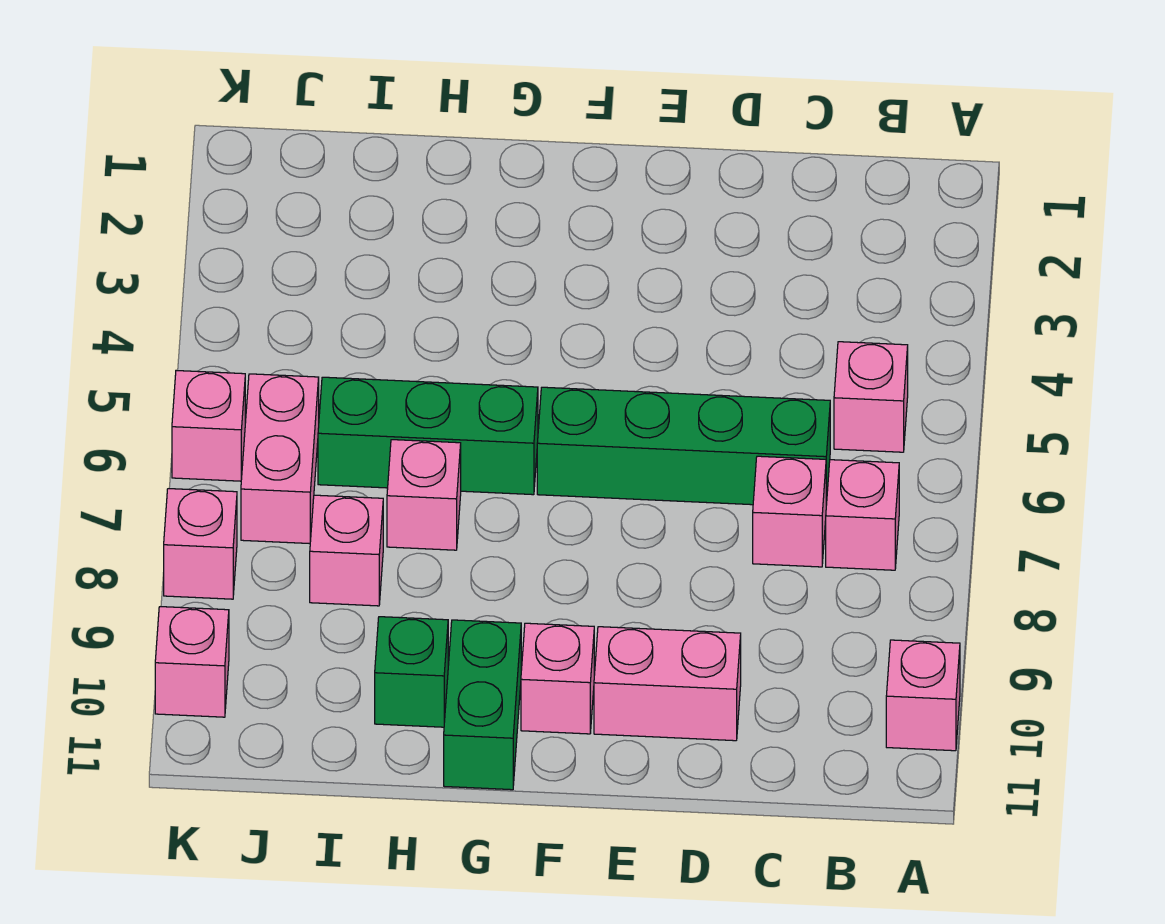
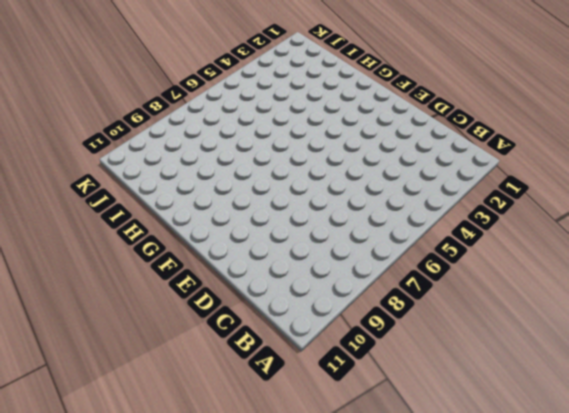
none -> pink 1x1 brick [886,640,960,751]
none -> pink 1x1 brick [834,342,908,452]
none -> pink 1x1 brick [826,460,899,570]

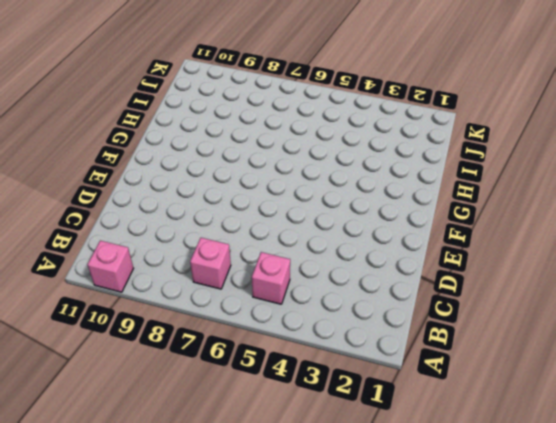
none -> green 1x4 brick [537,387,830,505]
none -> pink 1x1 brick [753,456,826,567]
none -> pink 1x2 brick [594,627,741,741]

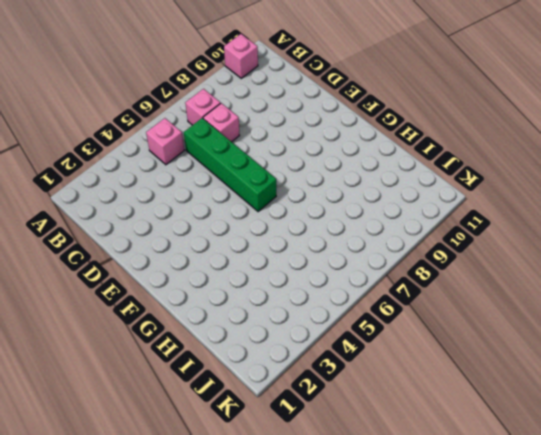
none -> pink 1x2 brick [594,627,741,741]
none -> pink 1x1 brick [521,623,594,734]
none -> green 1x3 brick [318,377,538,495]

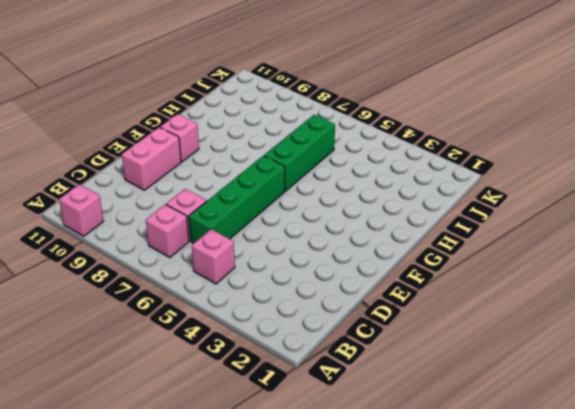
none -> green 1x2 brick [444,620,521,790]
none -> pink 1x1 brick [387,440,461,550]
none -> green 1x1 brick [375,617,448,727]

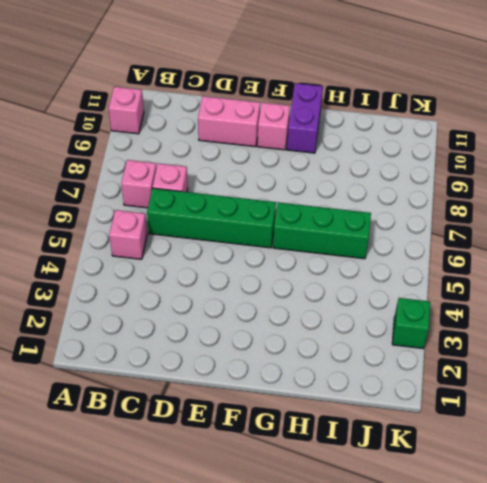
purple 1x2 brick [287,83,323,153] -> green 1x2 brick [444,620,521,790]
green 1x1 brick [392,298,430,348] -> green 1x1 brick moved to [375,617,448,727]
none -> pink 1x1 brick [387,440,461,550]
none -> pink 1x1 brick [310,495,383,606]
none -> pink 1x2 brick [241,374,319,544]

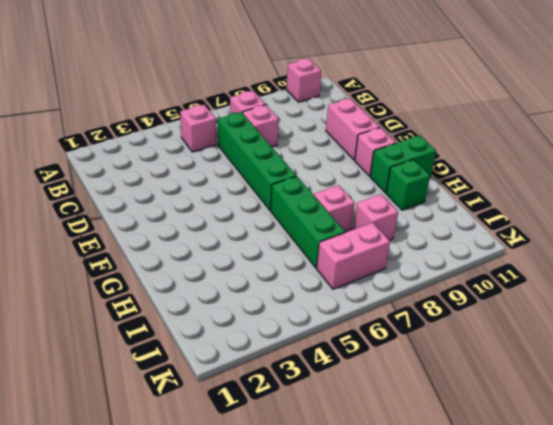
none -> pink 1x1 brick [172,371,245,481]
none -> pink 1x1 brick [164,489,237,599]
none -> pink 1x1 brick [155,607,229,717]

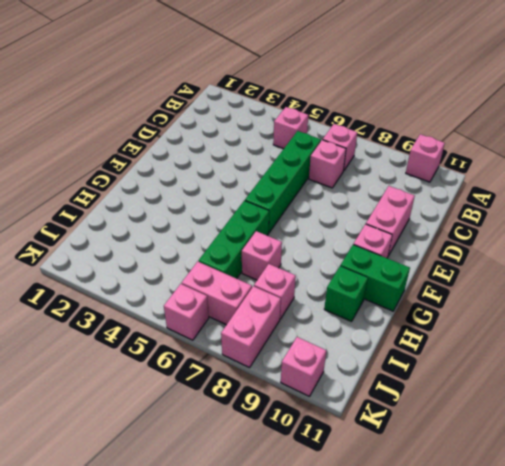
pink 1x2 brick [221,286,281,368] -> pink 1x1 brick [164,489,237,599]

